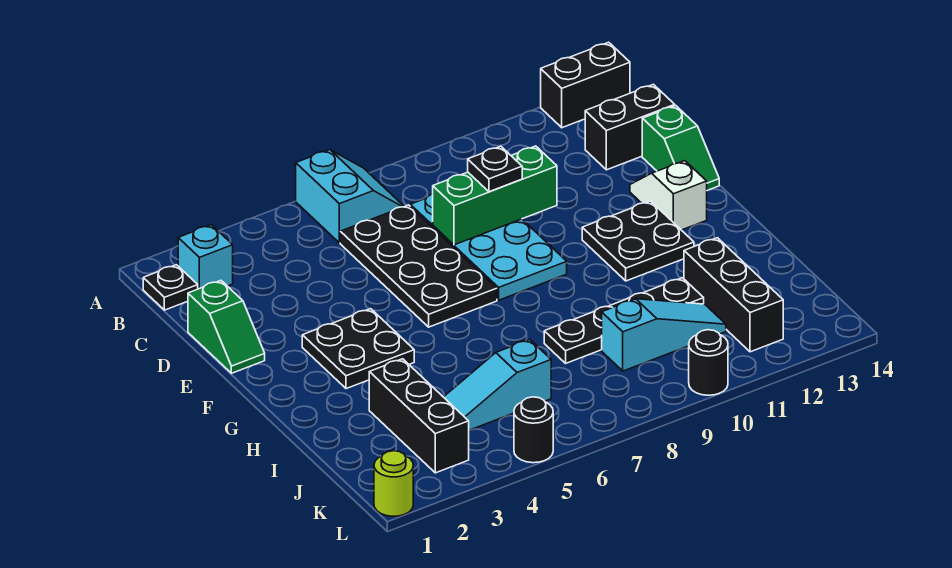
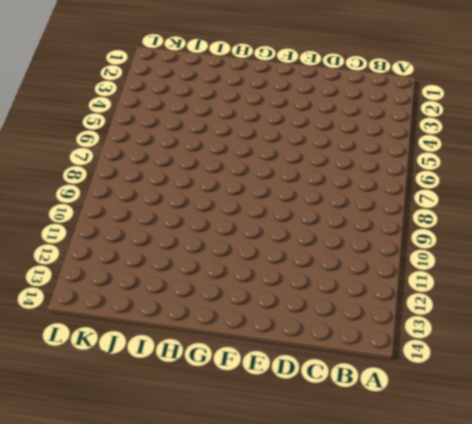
none -> cyan 2x2 slope [296,150,404,243]
none -> black 1x2 brick [541,42,630,128]
none -> black 1x1 plate [143,265,198,310]

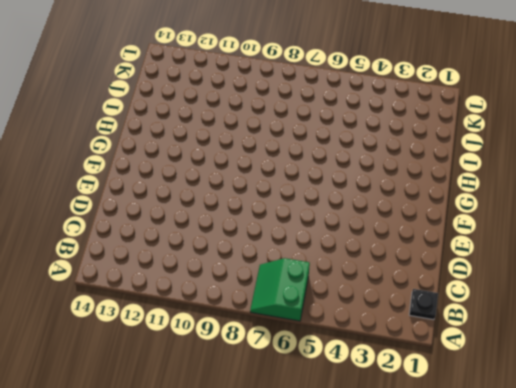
green 2x2 slope [250,258,310,321] -> cyan 2x2 slope [296,150,404,243]
none -> black 1x2 brick [541,42,630,128]
none -> cyan 1x1 brick [178,225,233,289]
none -> black 2x4 plate [340,205,497,327]

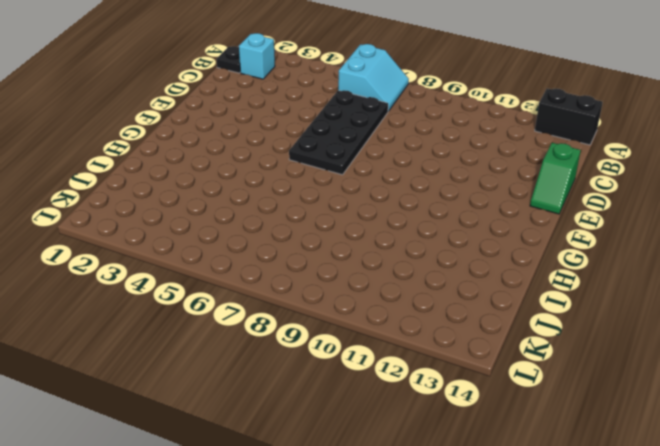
none -> cyan 2x4 plate [410,194,567,300]
none -> black 1x2 brick [585,84,675,170]
none -> green 1x2 slope [188,281,265,373]

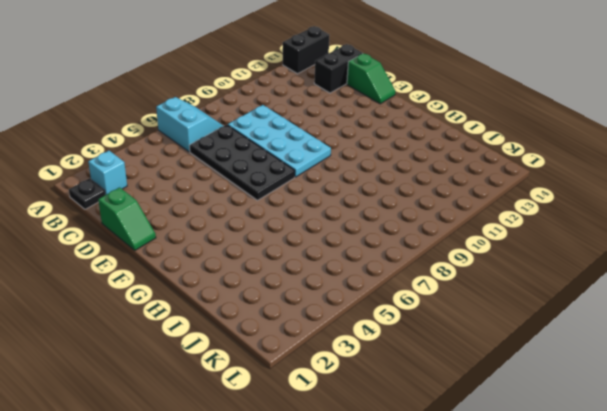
none -> white 1x2 slope [630,161,707,230]
none -> black 2x2 plate [302,309,414,389]
none -> black 2x2 plate [582,201,694,281]

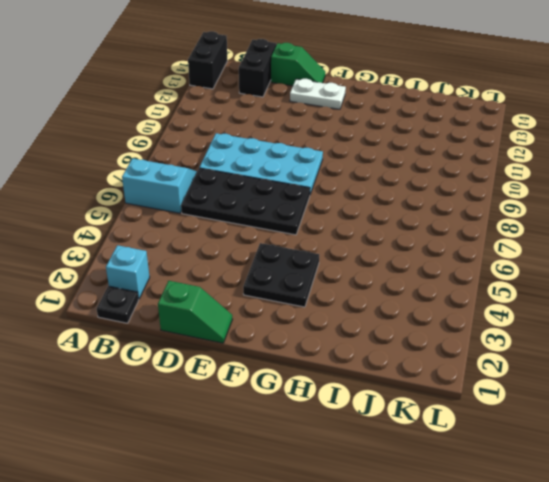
white 1x2 plate [290,79,346,109] -> white 1x2 slope [630,161,707,230]
none -> black 2x2 plate [582,201,694,281]
none -> black 1x3 brick [369,359,469,473]
none -> black 1x4 plate [544,278,704,363]

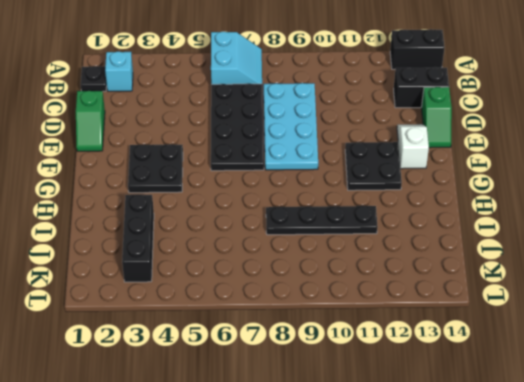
none -> black 1x3 brick [684,238,783,352]
none -> cyan 1x3 slope [444,340,551,430]
none -> cyan 1x3 slope [602,299,726,371]

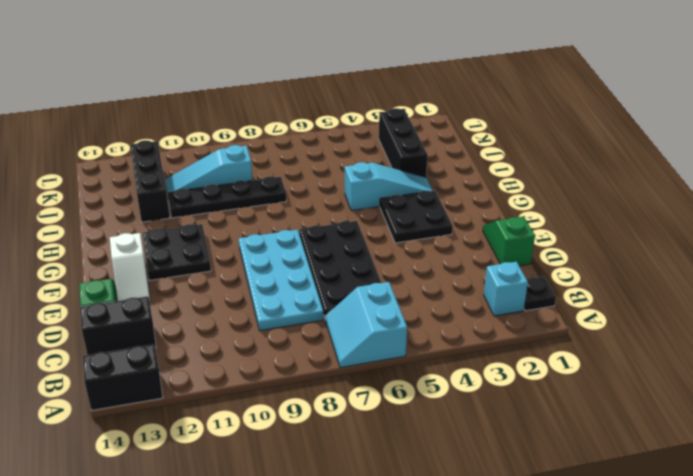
cyan 1x3 slope [345,162,433,211] -> cyan 1x3 slope moved to [444,340,551,430]
none -> lime 1x1 round brick [374,451,413,516]
none -> black 1x1 round brick [514,397,553,463]
none -> black 1x1 round brick [689,330,728,395]

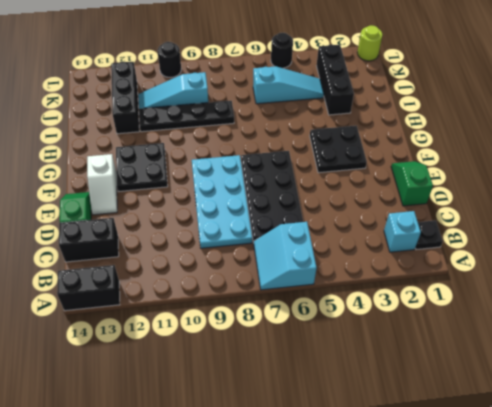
none -> green 1x3 brick [433,146,557,245]
none -> black 1x1 plate [468,146,522,192]

